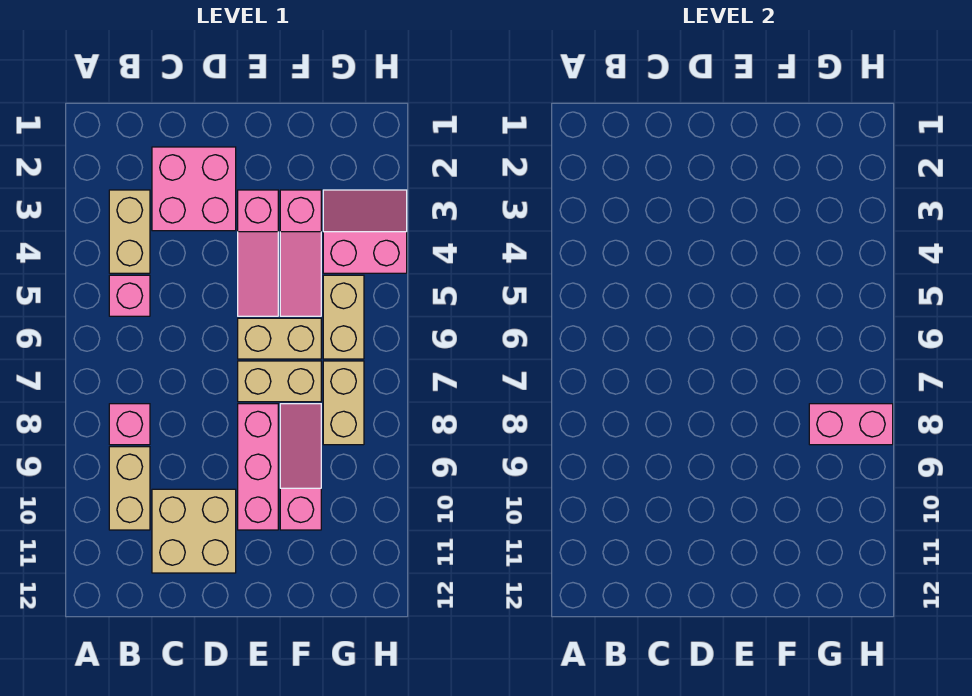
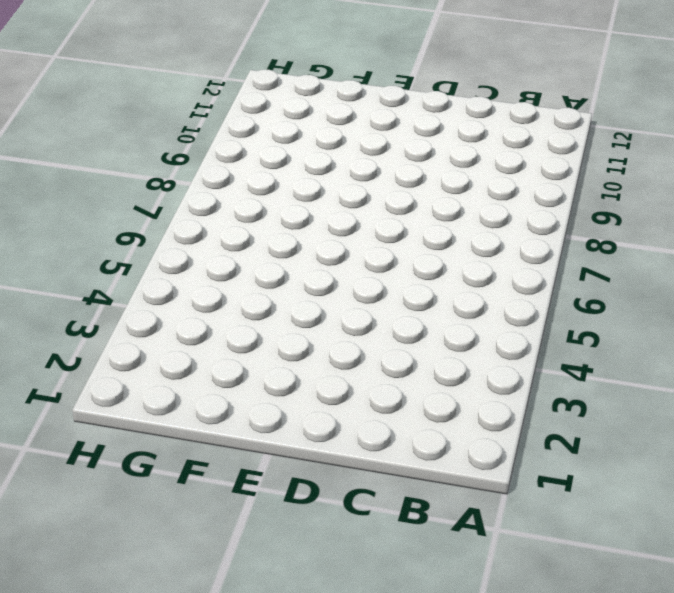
none -> tan 1x2 brick [109,190,150,273]
none -> pink 1x1 brick [109,275,150,316]
none -> pink 1x1 brick [109,404,150,445]

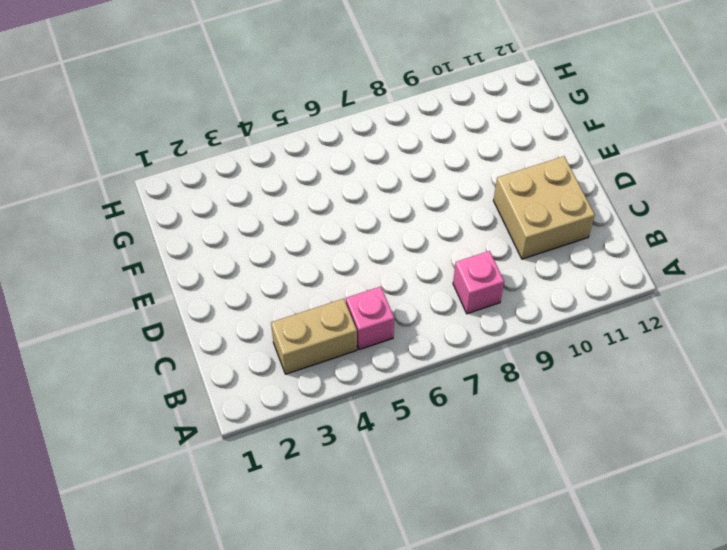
none -> tan 1x2 brick [109,447,150,530]
none -> pink 2x2 brick [152,147,236,231]
none -> pink 1x3 slope [238,190,278,316]

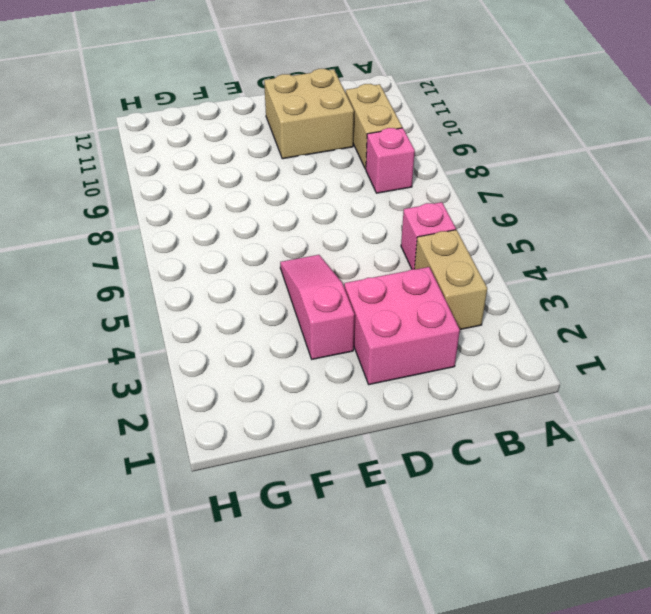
none -> tan 1x2 brick [238,318,321,359]
none -> tan 1x2 brick [238,361,321,402]
none -> pink 1x3 brick [238,404,278,530]

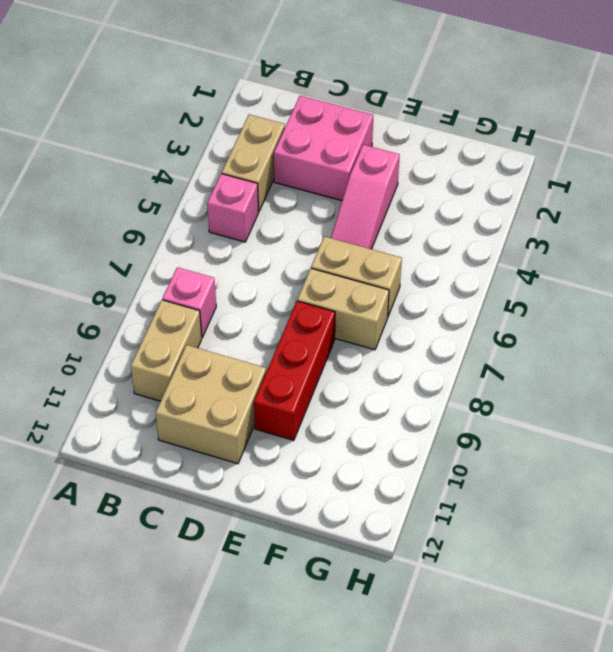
red 1x3 brick [254,301,335,441] -> pink 1x3 brick [238,404,278,530]
none -> pink 1x3 slope [280,190,321,316]
none -> pink 1x3 slope [280,404,321,530]
none -> pink 2x2 slope [323,190,407,273]

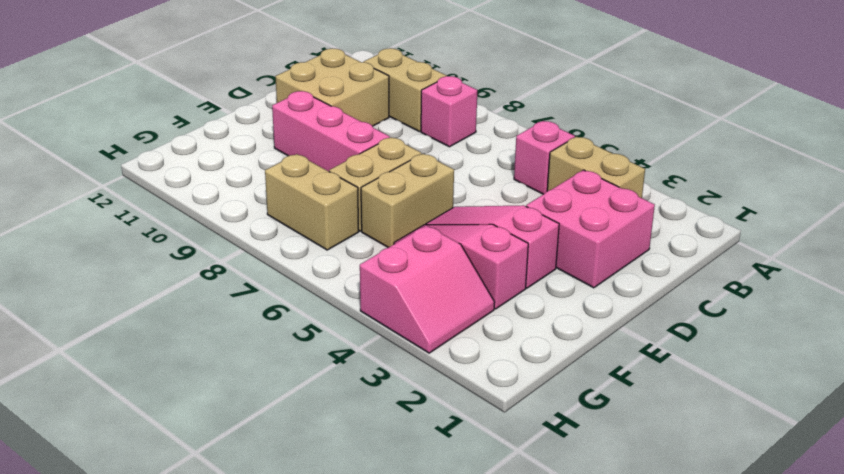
none -> pink 1x3 slope [280,404,321,530]
none -> tan 1x2 brick [323,275,364,359]
none -> pink 1x2 brick [809,404,893,445]

